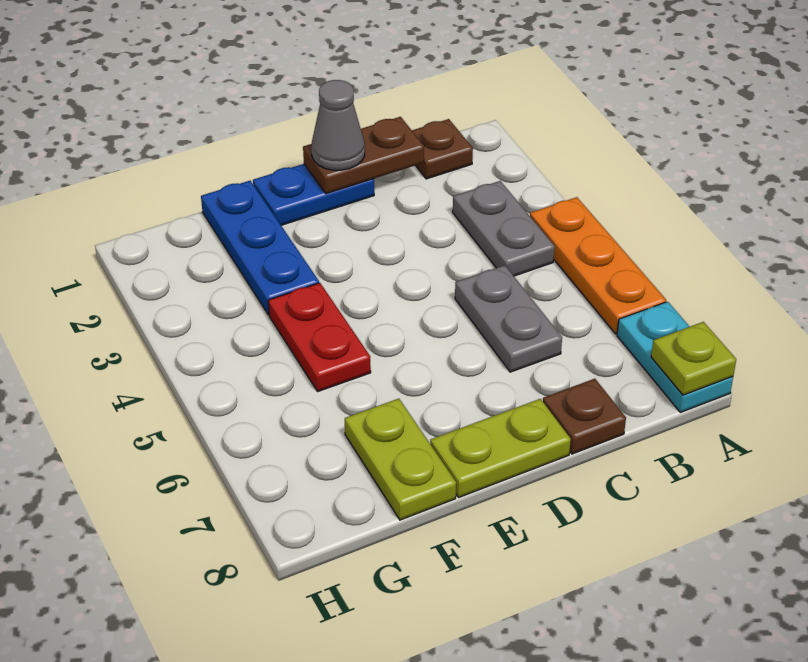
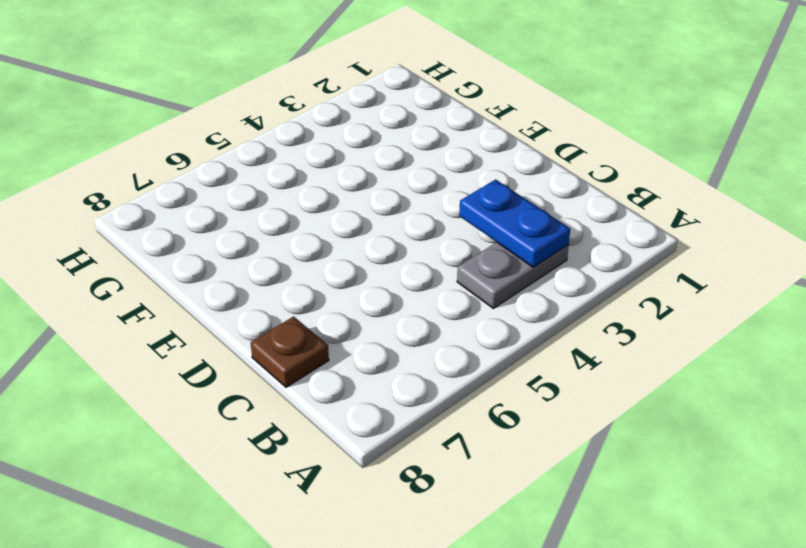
blue 1x2 plate [459,179,570,267] -> blue 1x2 plate moved to [253,164,374,225]
none -> orange 1x3 plate [530,197,666,334]
none -> cyan 1x2 plate [617,302,733,412]
none -> brown 1x1 plate [412,119,473,179]

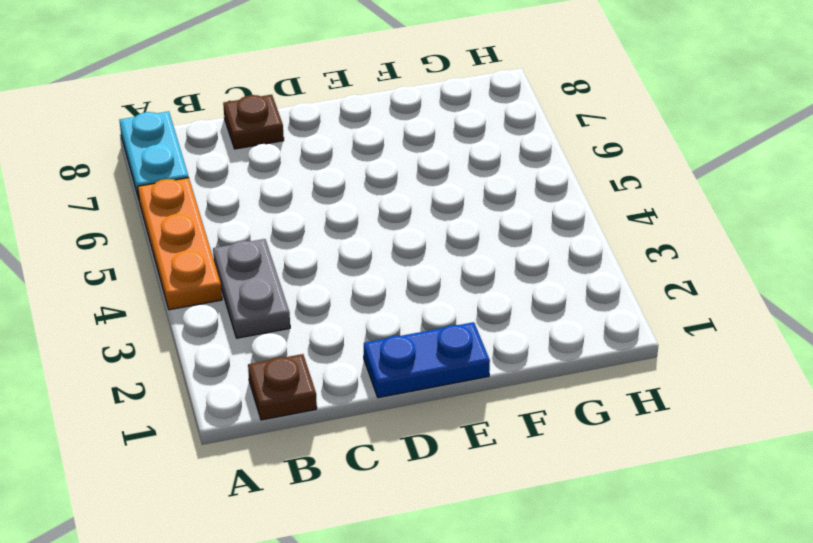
none -> grey 1x2 plate [455,265,562,372]
none -> lime 1x2 plate [430,399,571,497]
none -> blue 1x3 plate [201,181,319,315]

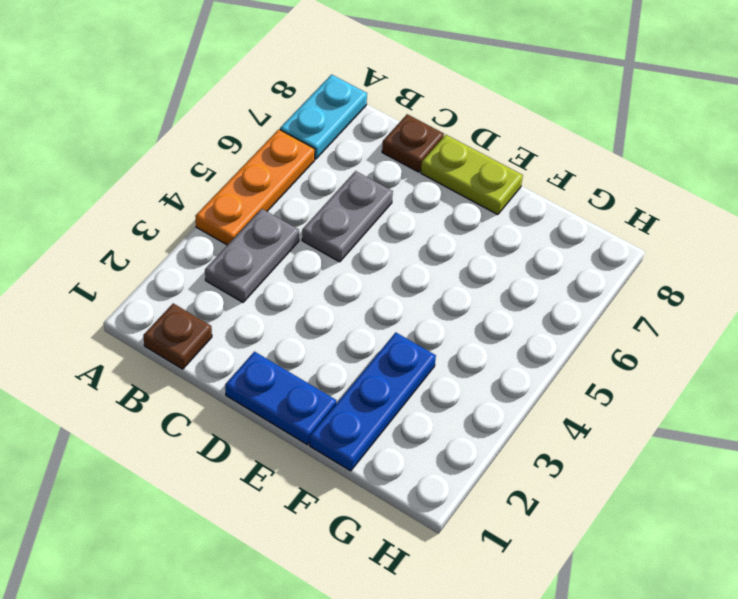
none -> red 1x2 plate [268,283,371,391]
none -> lime 1x2 plate [345,399,456,520]
none -> lime 1x1 plate [651,322,736,395]

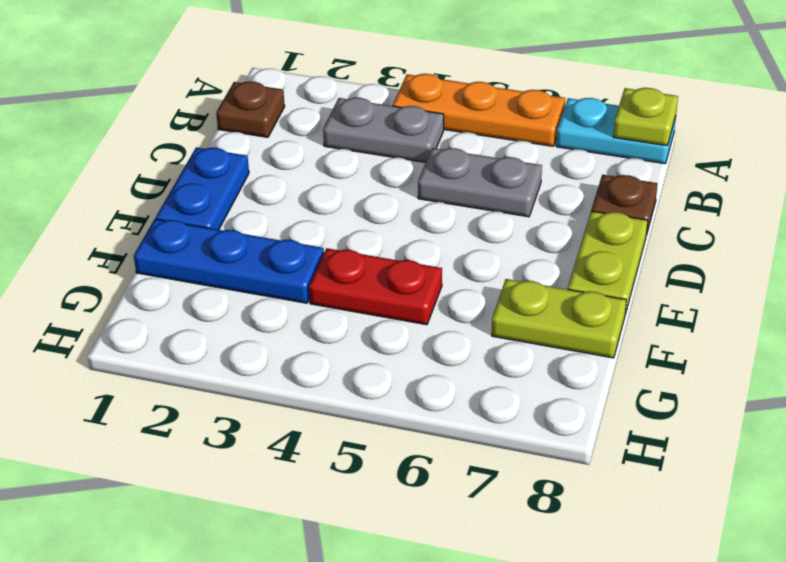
none -> brown 1x2 plate [303,117,424,194]
none -> grey 1x1 cone [311,80,365,170]

